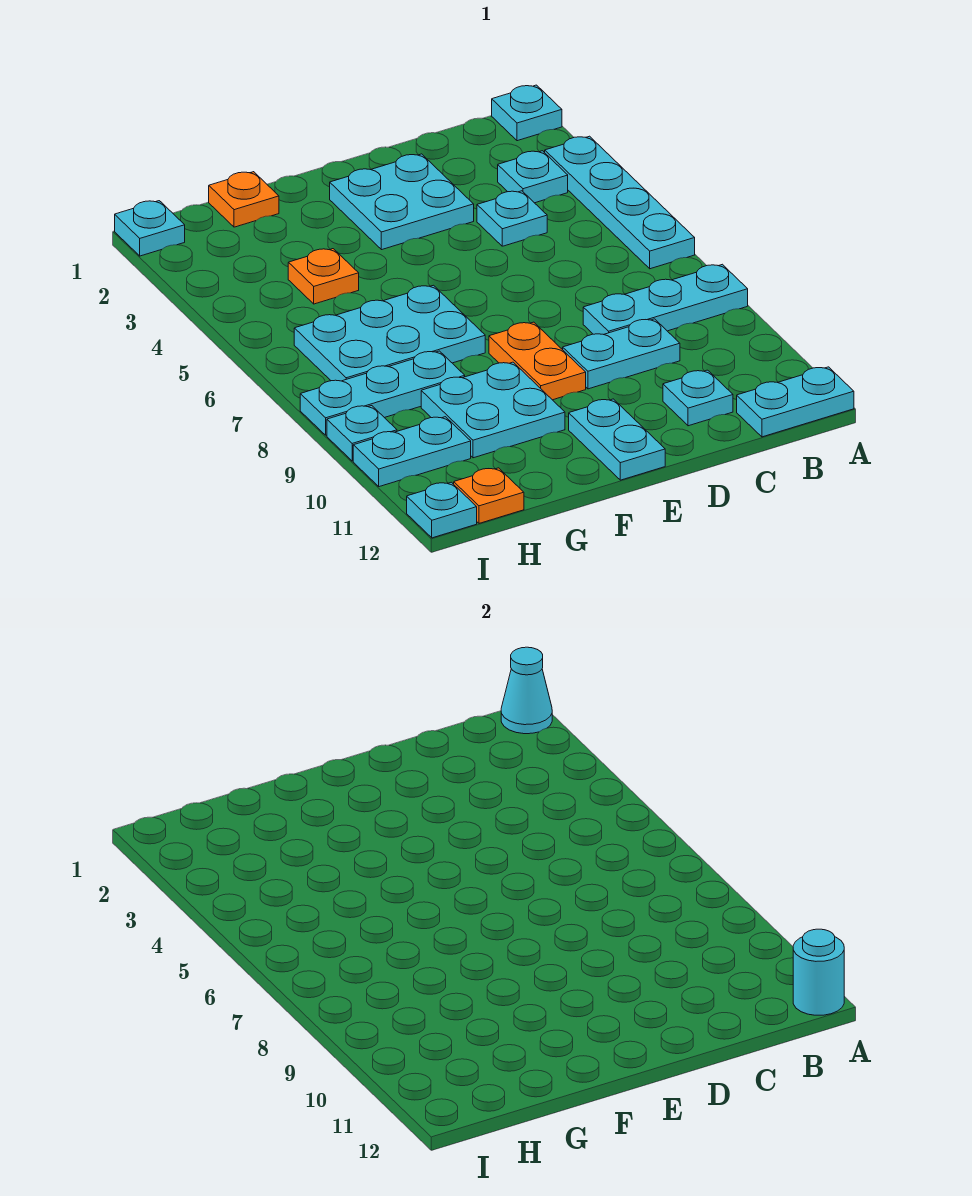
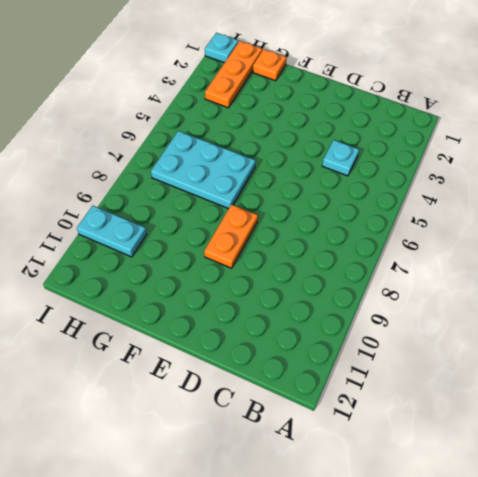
orange 1x3 plate [205,41,262,108] -> none
none -> cyan 1x1 plate [492,85,562,141]
none -> cyan 1x4 plate [545,136,695,269]
none -> cyan 1x3 plate [583,264,748,335]

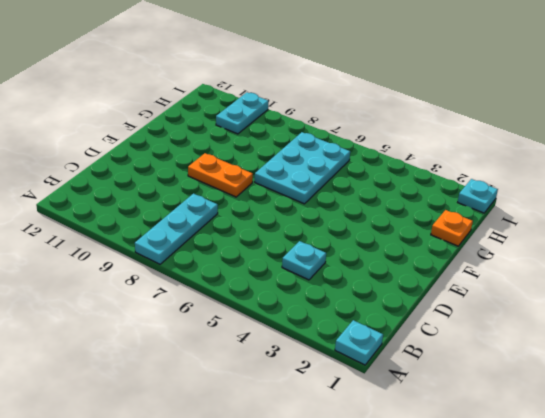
none -> cyan 1x4 plate [545,136,695,269]
none -> cyan 1x2 plate [737,367,854,437]
none -> cyan 1x1 plate [498,151,568,203]

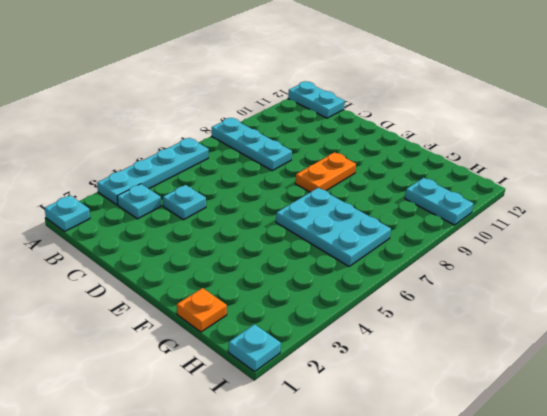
none -> cyan 1x2 plate [563,319,680,389]
none -> cyan 1x1 plate [663,370,733,426]
none -> cyan 2x2 plate [330,154,474,250]

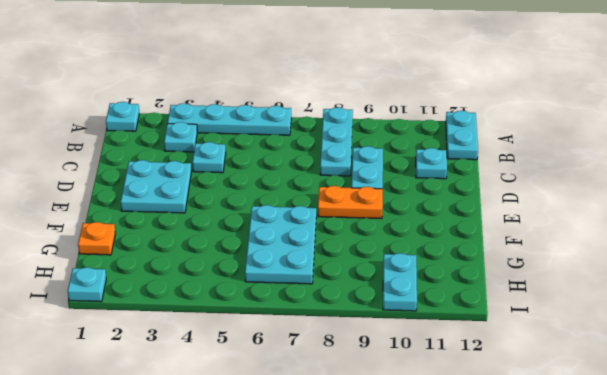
none -> cyan 1x2 plate [569,399,665,480]
none -> cyan 2x2 plate [421,362,565,458]
none -> orange 1x1 plate [288,249,359,304]

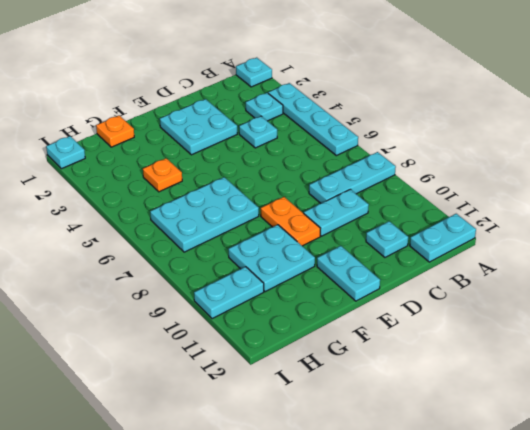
none -> cyan 1x3 plate [300,351,465,435]
none -> orange 1x1 plate [454,468,524,523]
none -> cyan 1x1 plate [327,406,397,461]

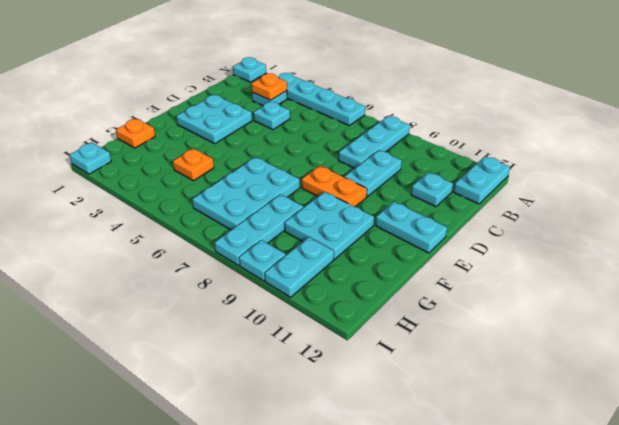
orange 1x1 plate [252,74,287,100] -> orange 1x1 plate moved to [454,468,524,523]
none -> cyan 1x1 plate [407,482,477,538]
none -> cyan 1x1 cone [501,647,552,734]
none -> cyan 1x1 round brick [793,929,844,1015]

